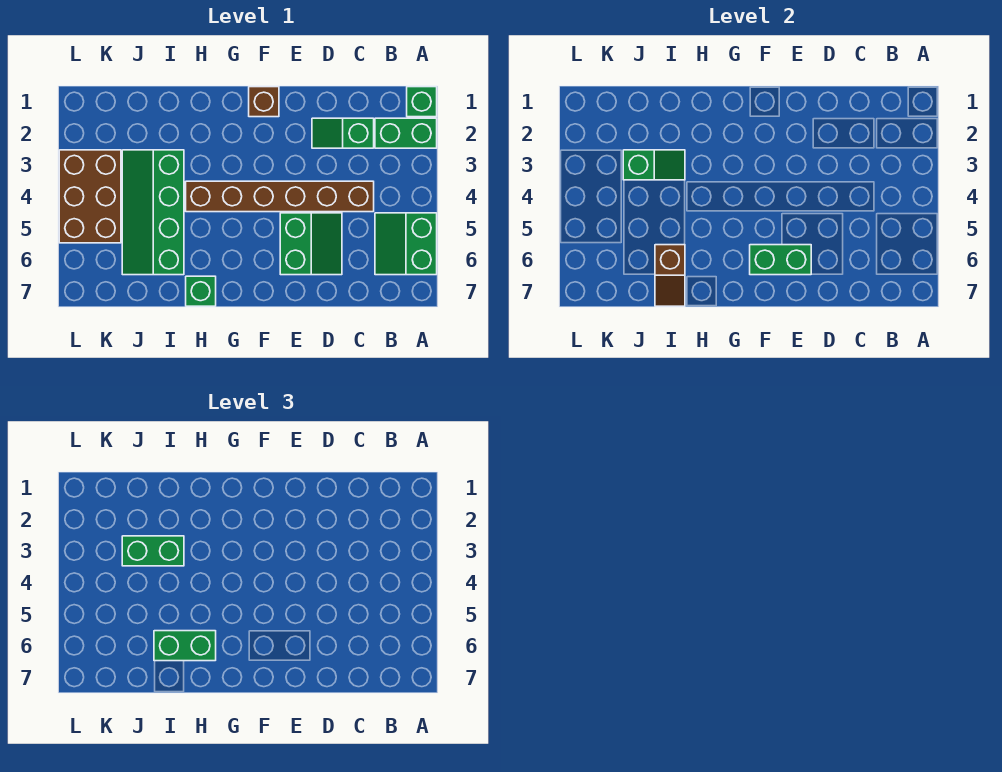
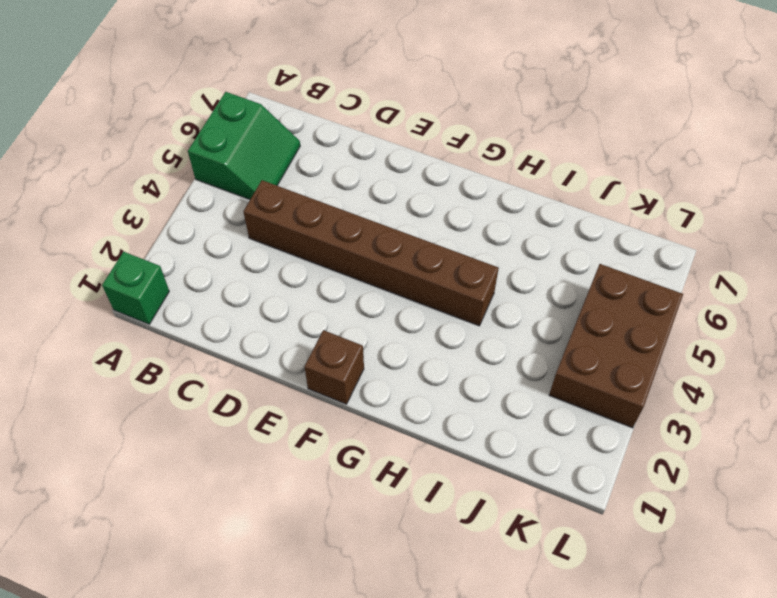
none -> green 1x2 brick [375,118,437,148]
none -> green 1x2 slope [312,118,374,148]
none -> green 2x2 slope [280,213,342,275]

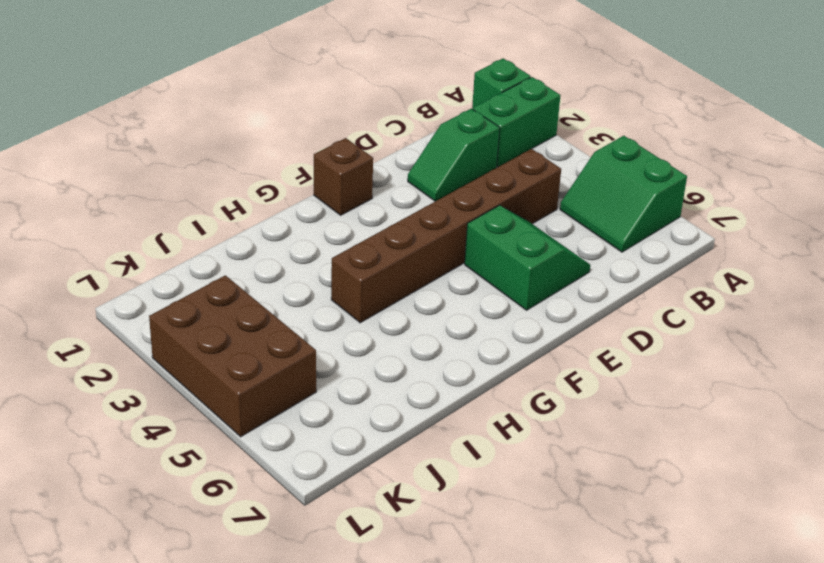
none -> green 1x1 brick [186,276,216,306]
none -> green 2x4 slope [122,150,184,275]
none -> green 1x2 brick [750,245,811,275]

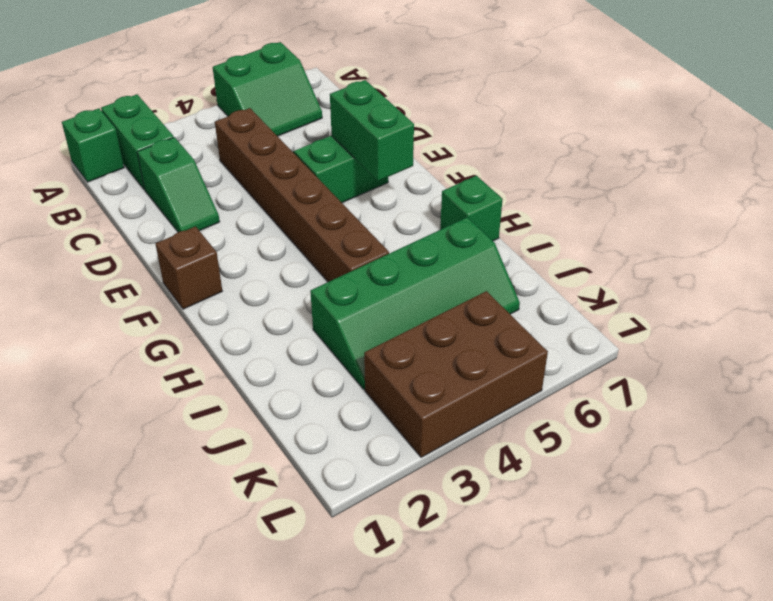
none -> green 1x2 slope [623,150,685,180]
none -> brown 1x2 slope [655,245,685,306]
none -> green 1x2 brick [154,631,216,661]

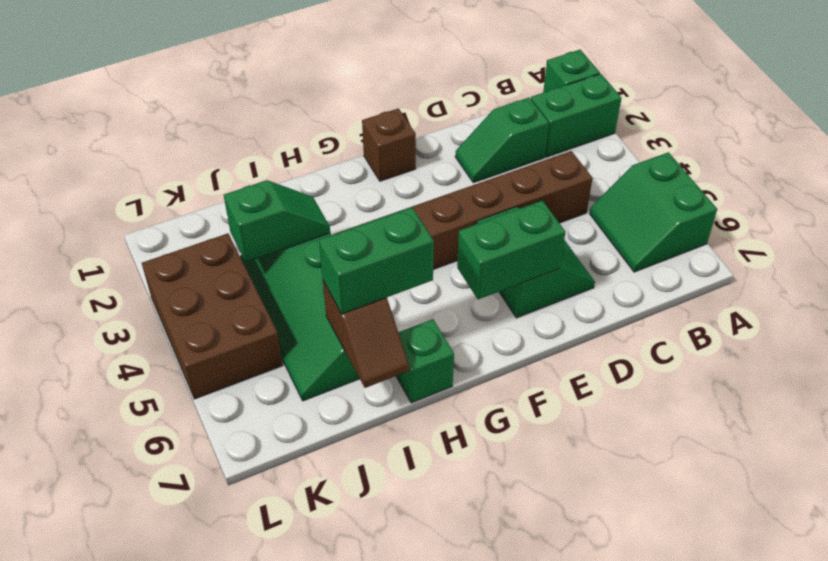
none -> green 1x2 brick [122,536,184,566]

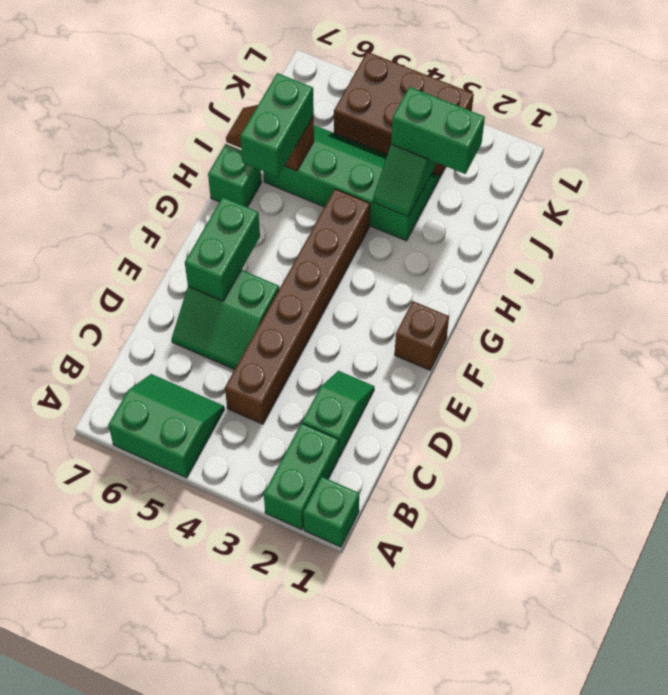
green 1x2 brick [391,87,485,174] -> green 1x2 brick turned to [122,536,184,566]

